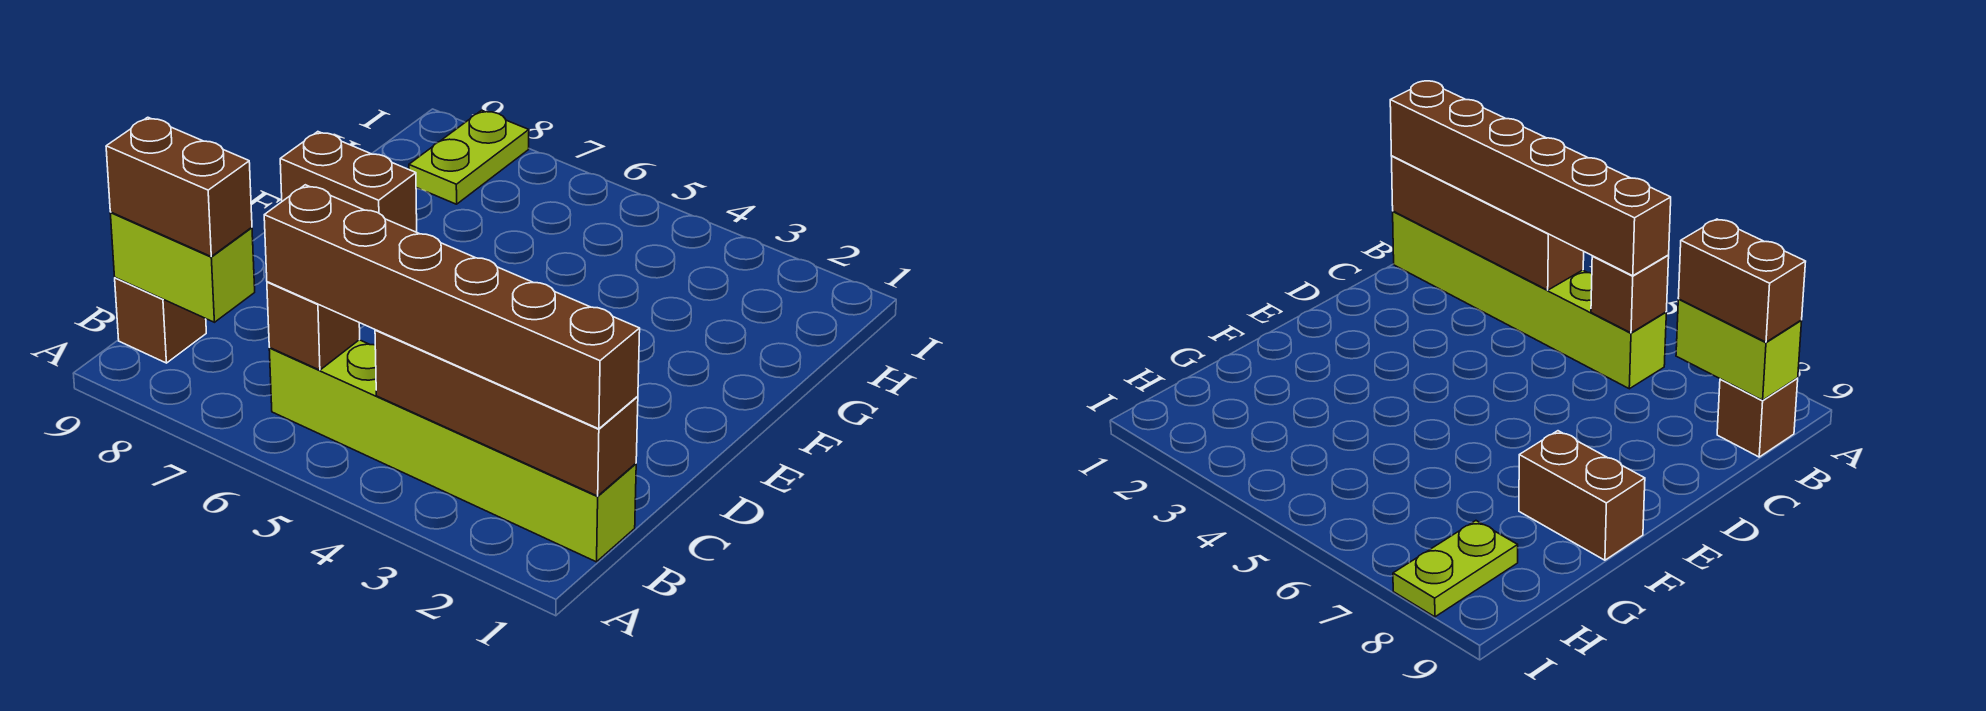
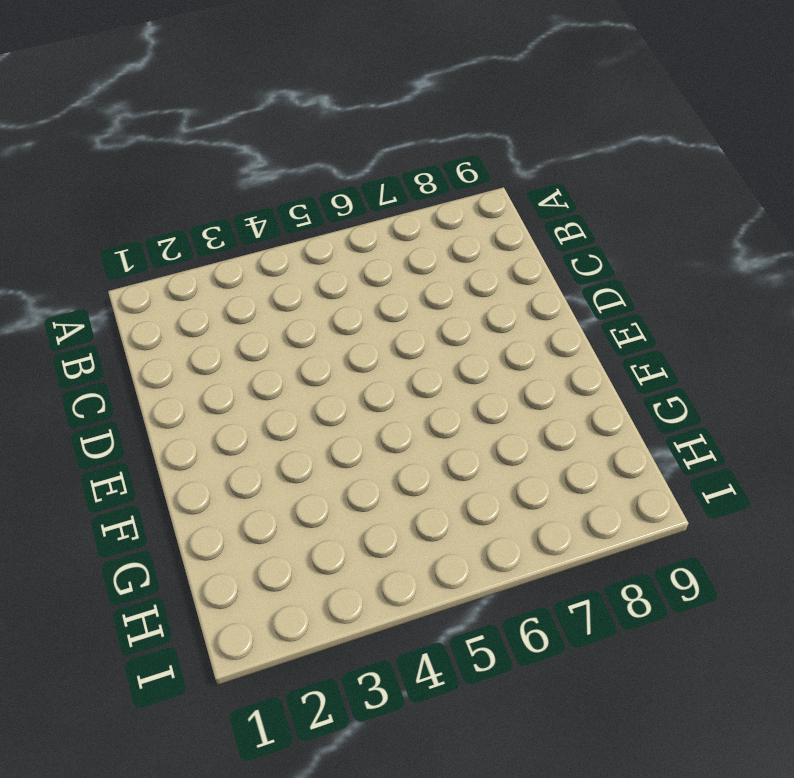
none -> lime 1x6 brick [269,340,636,562]
none -> brown 1x1 brick [115,278,206,363]

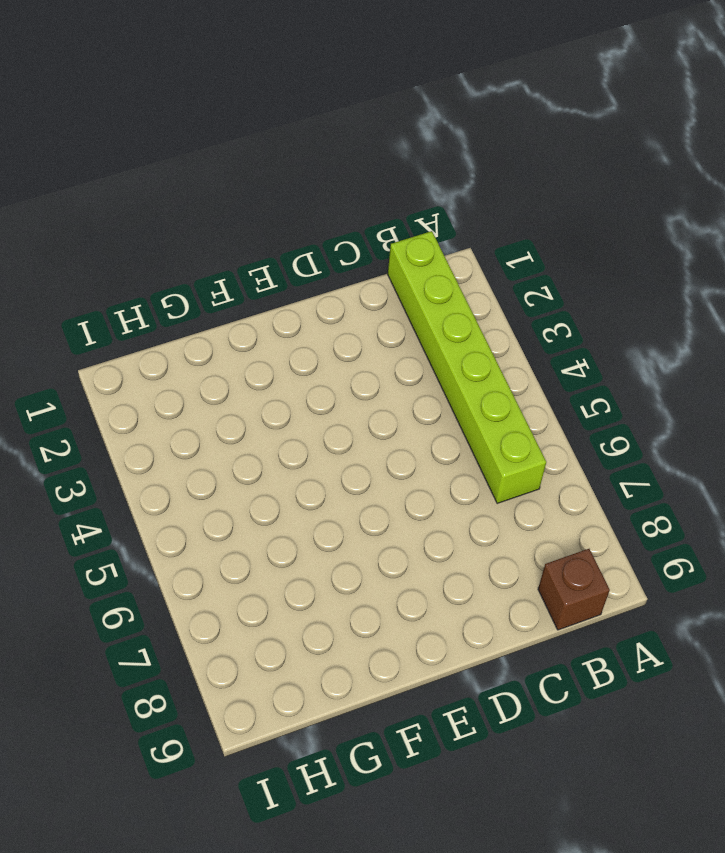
none -> brown 1x2 brick [280,132,417,232]
none -> lime 1x2 plate [409,110,529,204]

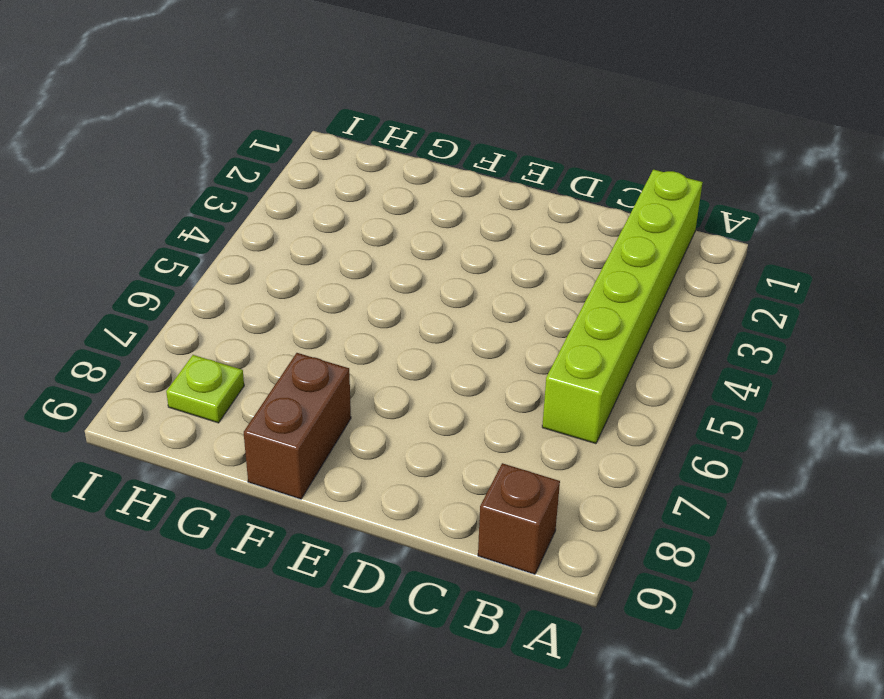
lime 1x1 plate [166,355,244,423] -> lime 1x2 plate [409,110,529,204]
none -> brown 1x4 brick [375,330,638,496]
none -> brown 1x1 brick [267,282,360,370]

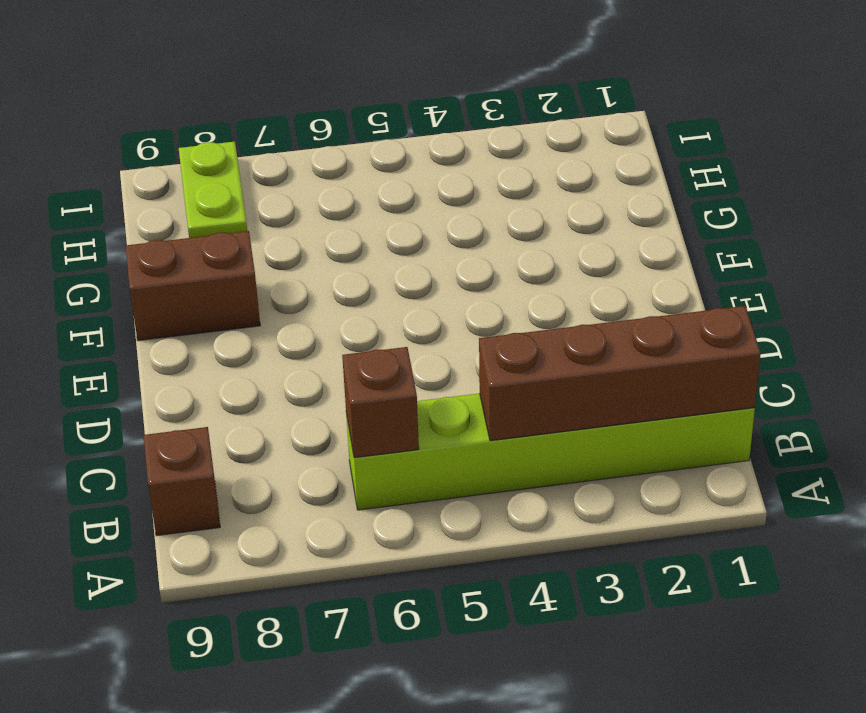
none -> lime 1x2 brick [110,212,255,322]
none -> brown 1x6 brick [264,185,640,429]

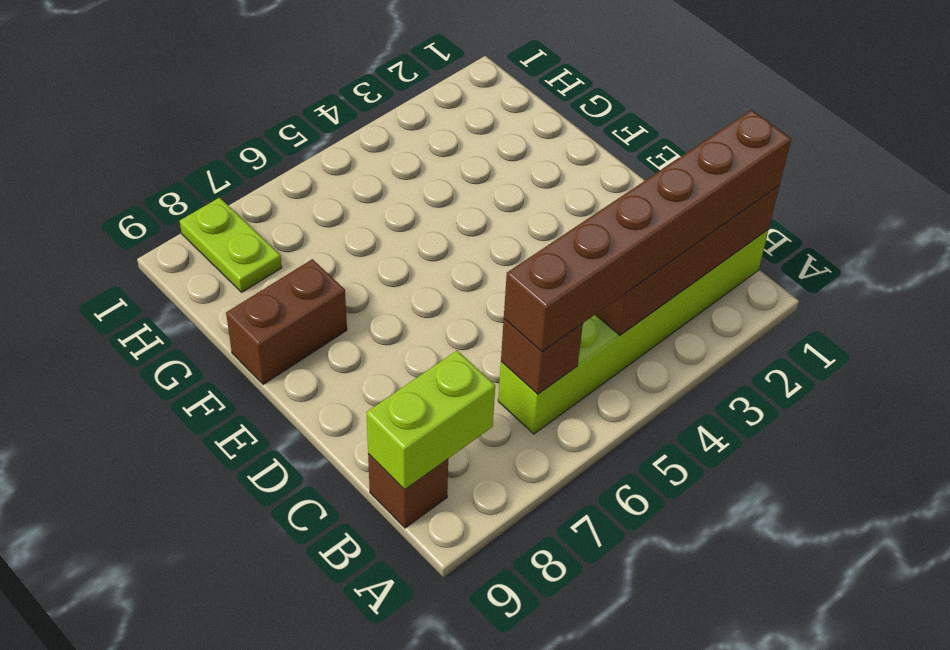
none -> brown 1x2 brick [106,117,252,256]

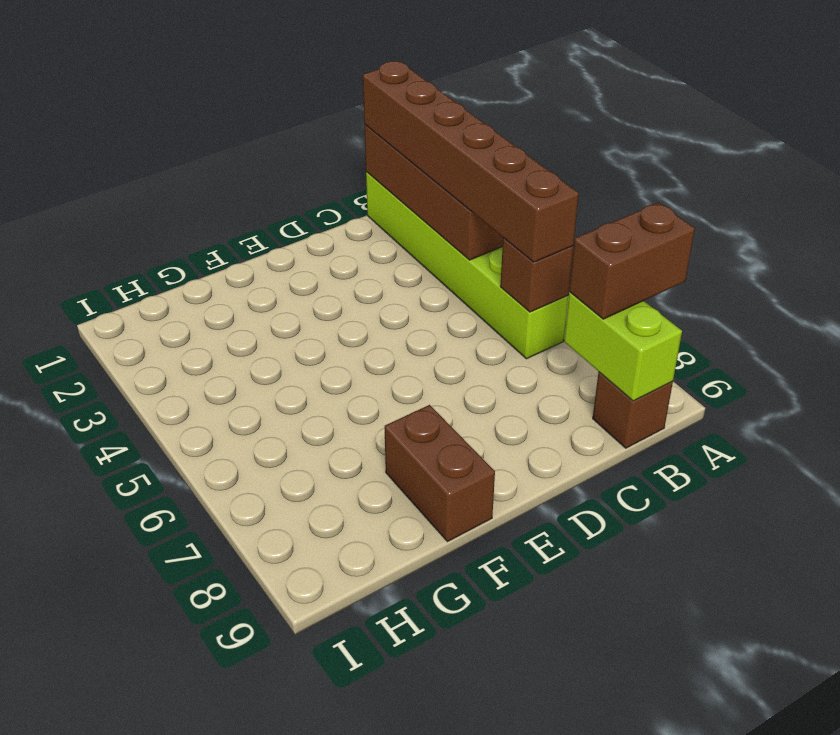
brown 1x2 brick [569,203,695,319] -> brown 1x2 brick turned to [106,117,252,256]
none -> lime 1x2 plate [409,110,529,204]

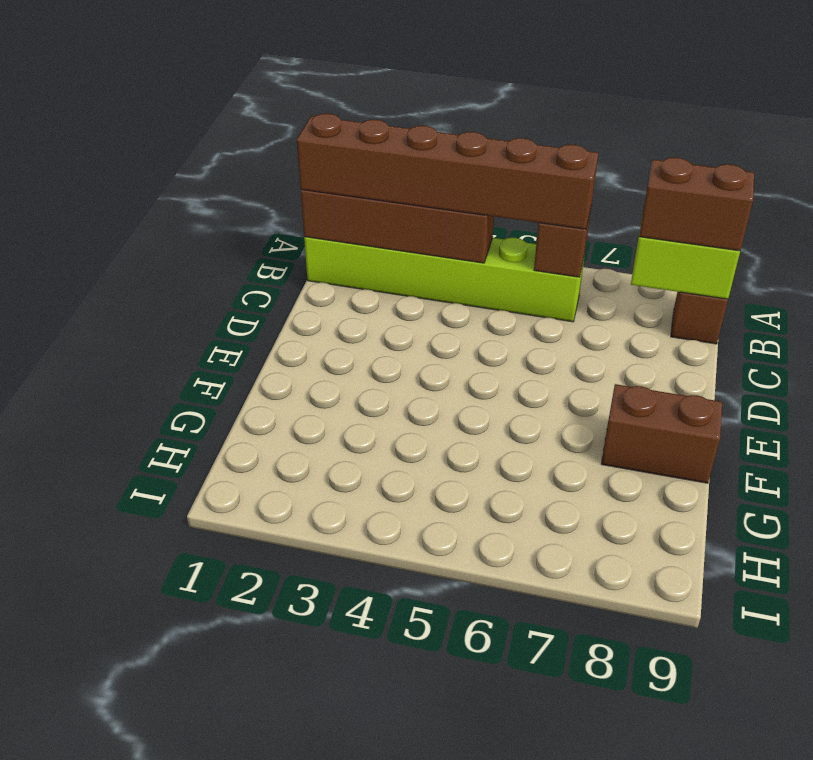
none -> lime 1x2 plate [409,110,529,204]

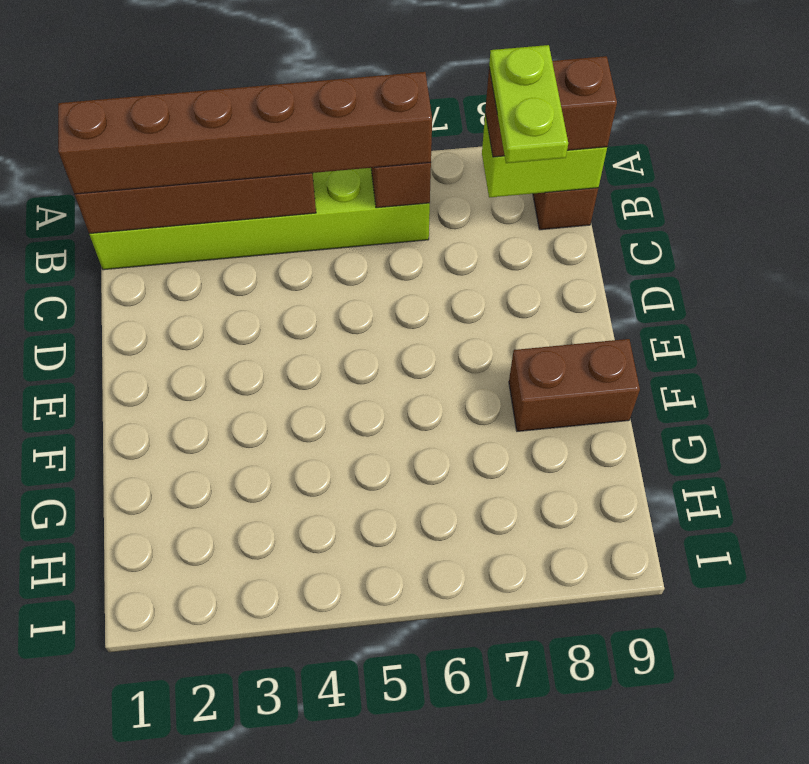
lime 1x2 plate [489,45,568,163] -> lime 1x2 plate moved to [409,110,529,204]

